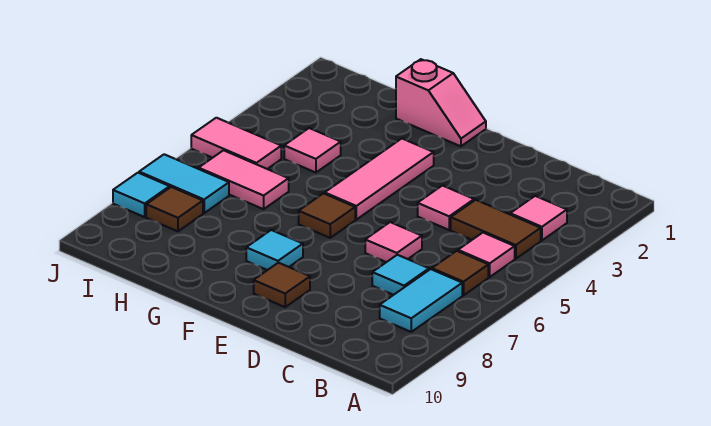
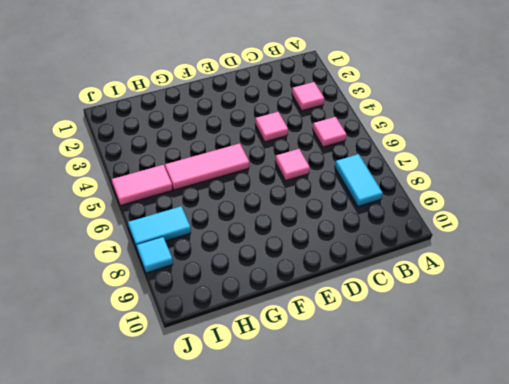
pink 1x3 tile [165,144,249,190] -> pink 1x3 tile turned to [325,139,434,220]
none -> brown 1x2 tile [451,200,541,259]
none -> brown 1x1 tile [432,251,488,295]
none -> cyan 1x1 tile [372,255,429,295]

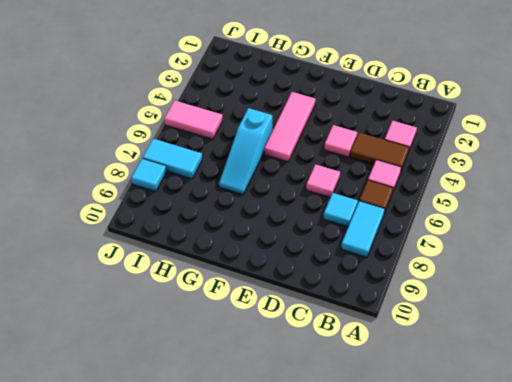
cyan 1x3 slope [219,108,272,194] -> none
none -> brown 1x1 tile [254,263,310,307]
none -> pink 1x2 slope [396,59,486,146]
none -> brown 1x1 tile [299,193,355,238]

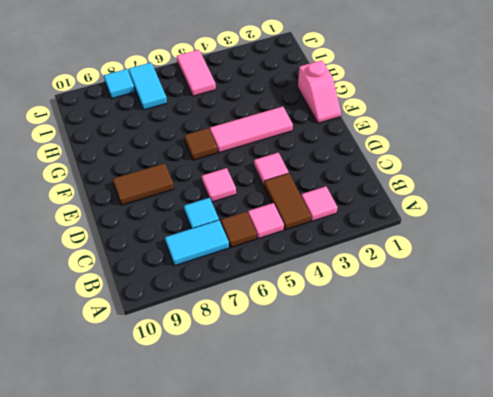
brown 1x2 tile [113,163,174,205] -> brown 1x1 tile [254,263,310,307]
none -> cyan 1x1 tile [246,230,303,270]
none -> pink 1x1 tile [284,128,341,173]
none -> pink 1x2 tile [199,150,289,209]

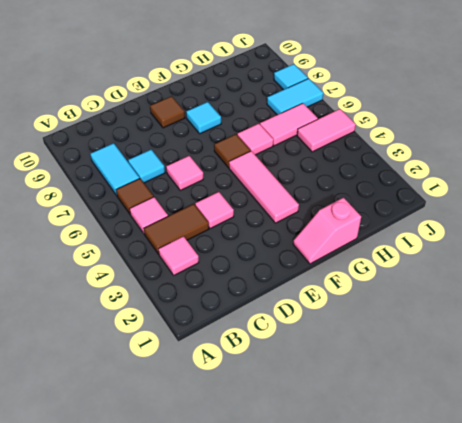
pink 1x1 tile [237,124,273,155] -> pink 1x1 tile moved to [284,128,341,173]
none -> brown 1x1 tile [146,187,203,231]

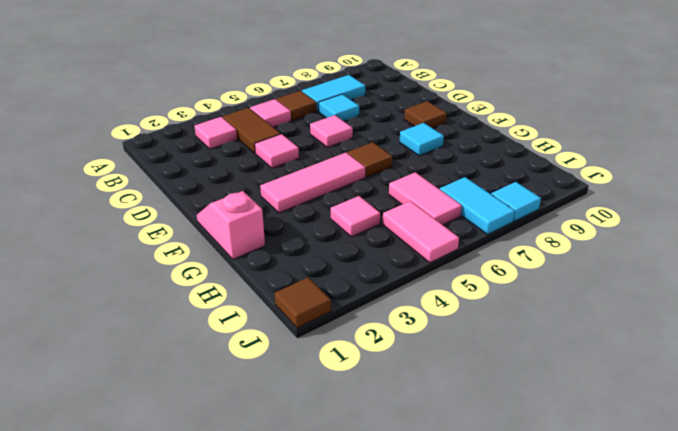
brown 1x1 tile [275,278,331,328] -> brown 1x1 tile moved to [146,187,203,231]

